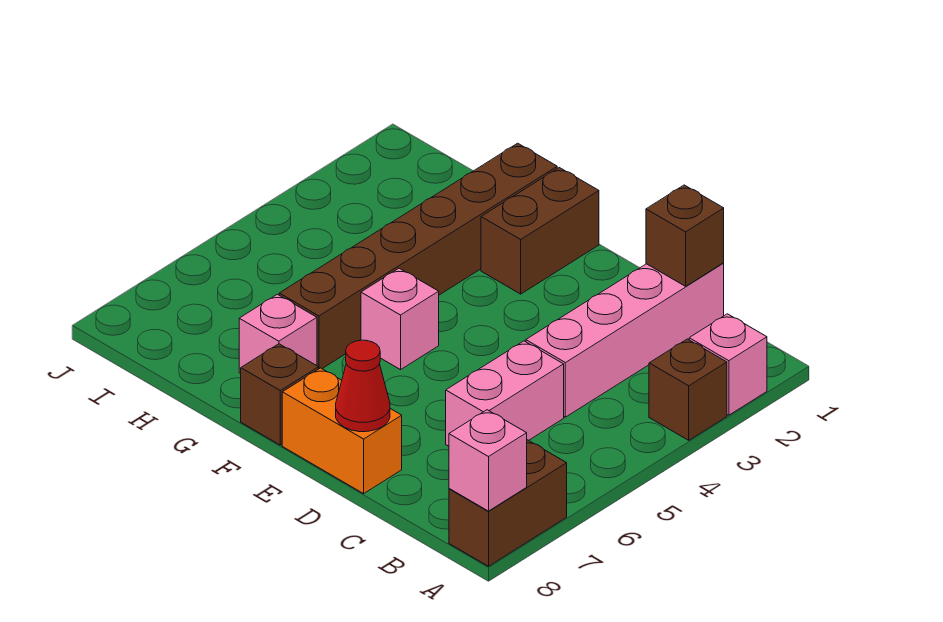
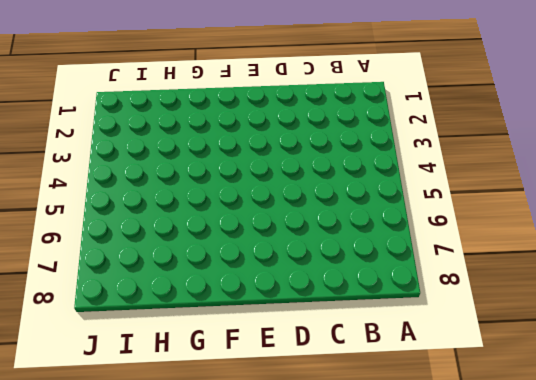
none -> pink 1x1 brick [689,314,767,415]
none -> brown 1x1 brick [649,339,727,440]
none -> brown 1x2 brick [449,440,567,566]

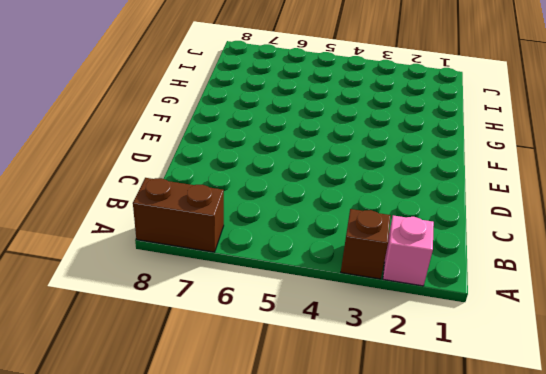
none -> pink 1x4 brick [526,263,724,417]
none -> pink 1x2 brick [446,341,564,446]
none -> orange 1x2 brick [282,368,402,494]

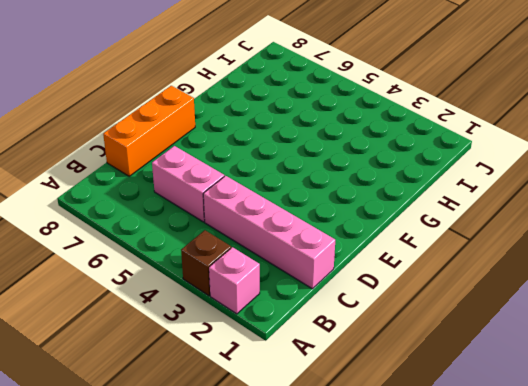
orange 1x3 brick [103,86,195,176] -> orange 1x2 brick [282,368,402,494]
none -> brown 1x2 brick [449,440,567,566]
none -> brown 1x2 brick [481,168,599,294]
none -> pink 1x1 brick [361,268,439,370]

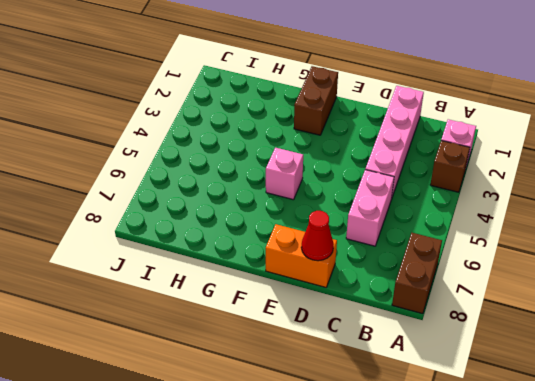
none -> brown 1x1 brick [241,344,319,445]
none -> brown 1x6 brick [279,143,557,369]
none -> pink 1x1 brick [239,294,317,374]

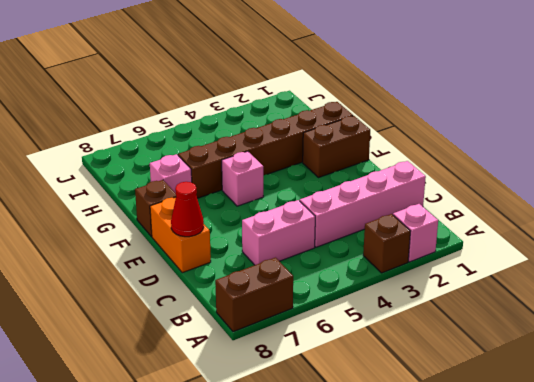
none -> pink 1x1 brick [449,410,527,511]
none -> brown 1x1 brick [646,185,724,286]

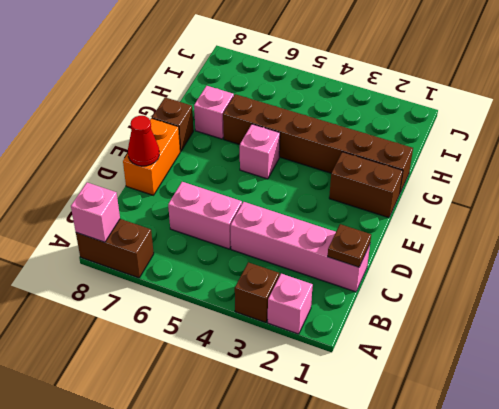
brown 1x1 plate [328,224,371,267] -> brown 1x1 brick [646,185,724,286]

